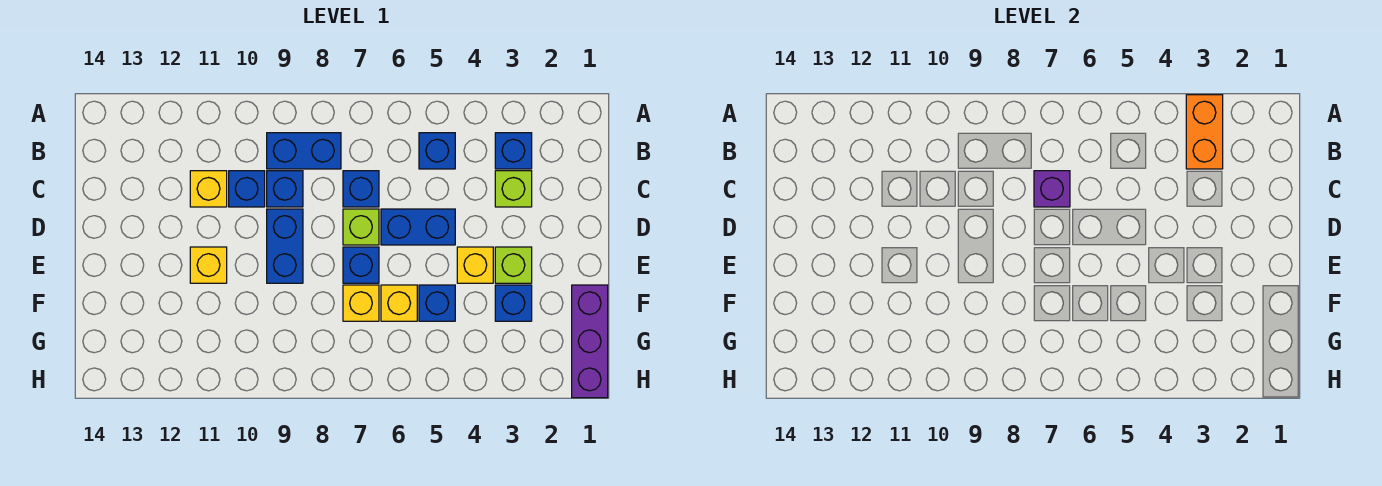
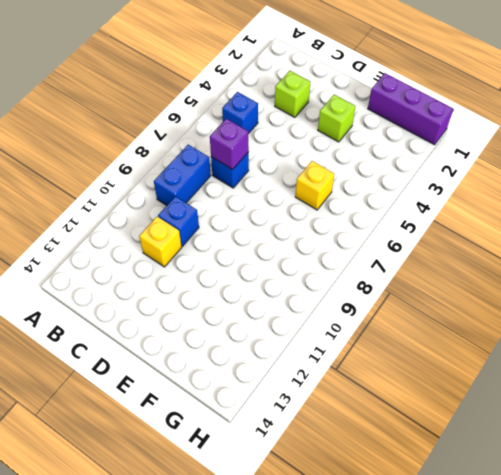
none -> blue 1x1 brick [495,133,532,169]
none -> blue 1x1 brick [267,171,303,207]
none -> blue 1x2 brick [381,209,455,245]

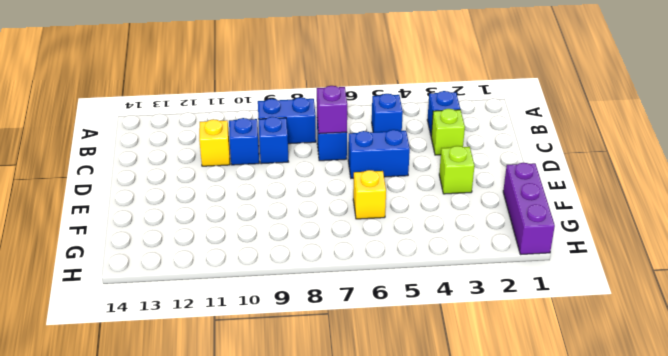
none -> lime 1x1 brick [343,209,379,245]
none -> blue 1x2 brick [267,209,303,283]
none -> yellow 1x1 brick [457,247,493,283]

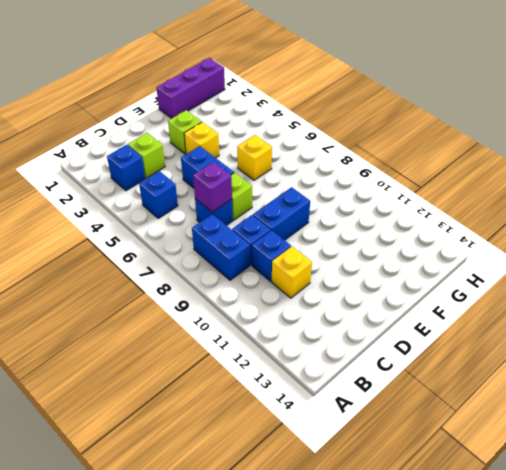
none -> blue 1x1 brick [343,247,379,283]
none -> yellow 1x1 brick [190,247,227,283]
none -> blue 1x1 brick [495,285,532,321]

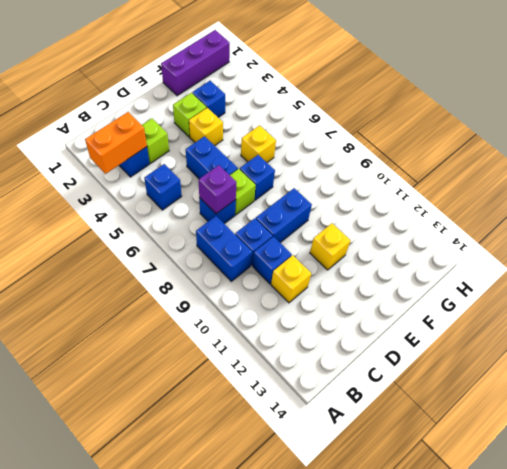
none -> blue 1x1 brick [419,285,455,321]
none -> yellow 1x1 brick [343,285,379,321]

